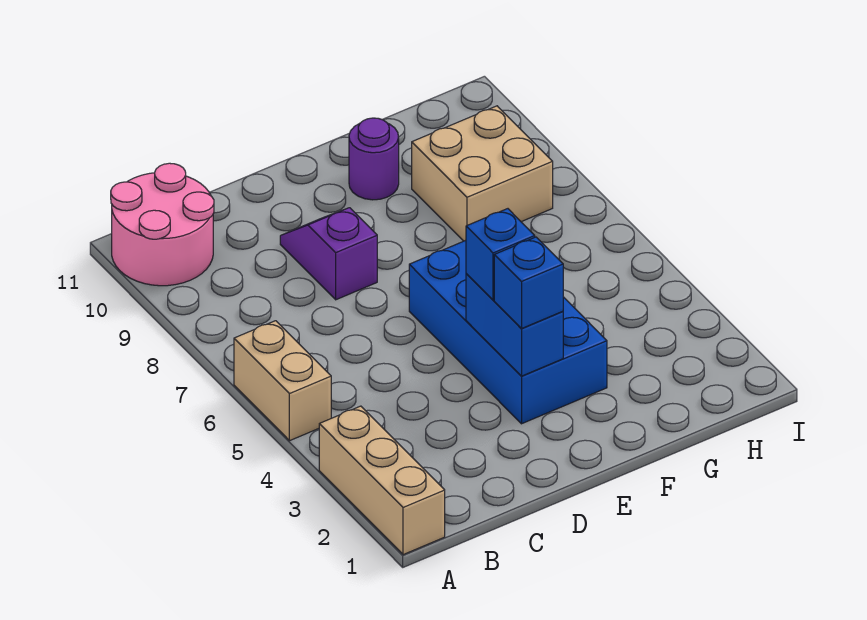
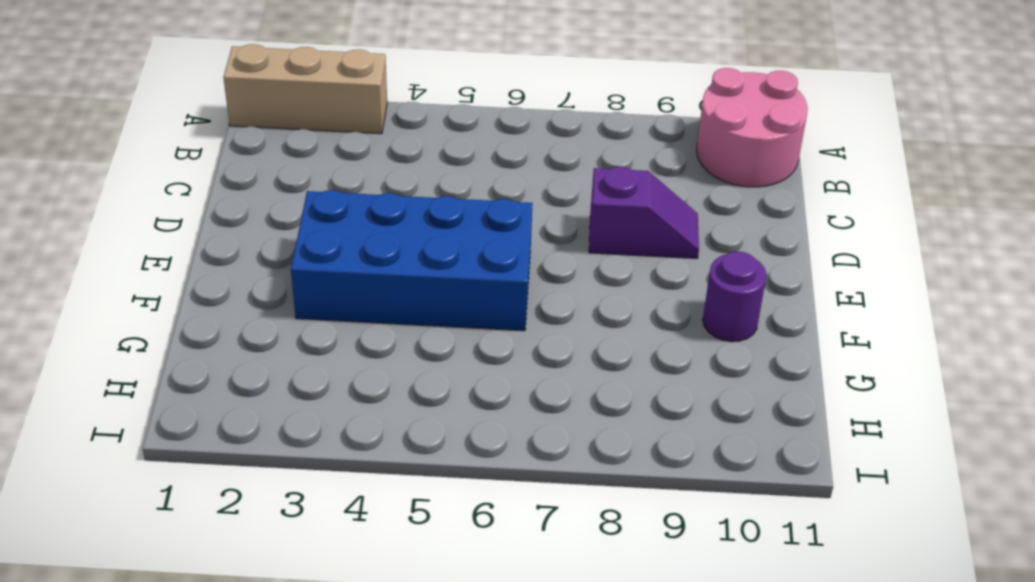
none -> tan 1x2 brick [234,321,331,441]
none -> tan 2x2 brick [412,106,553,241]

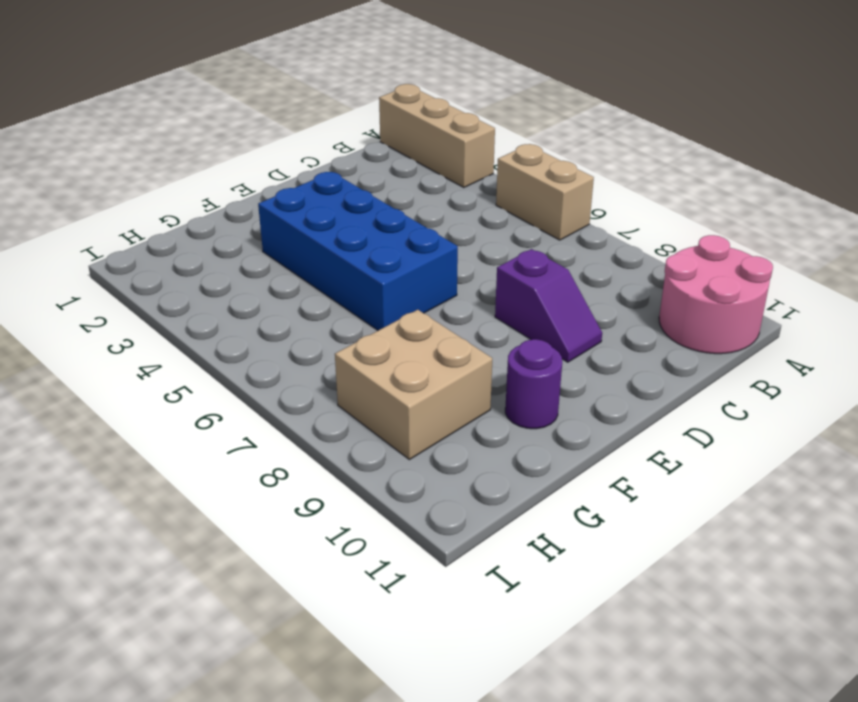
none -> blue 1x2 brick [466,274,563,376]
none -> blue 1x1 brick [494,237,563,328]

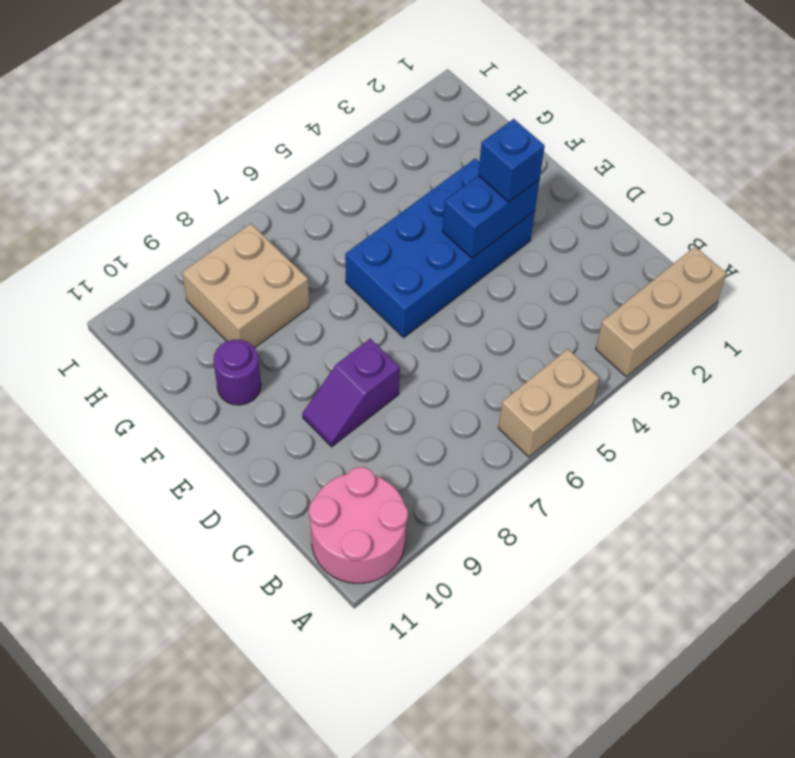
none -> blue 1x1 brick [466,209,535,300]

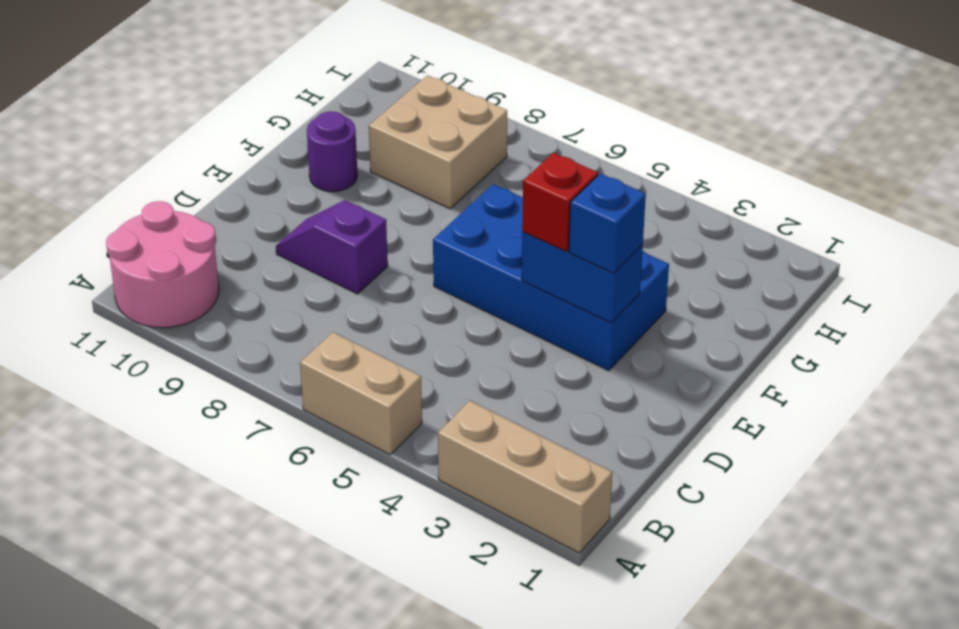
red 1x1 brick [522,153,598,252] -> blue 1x1 brick [466,209,535,300]

